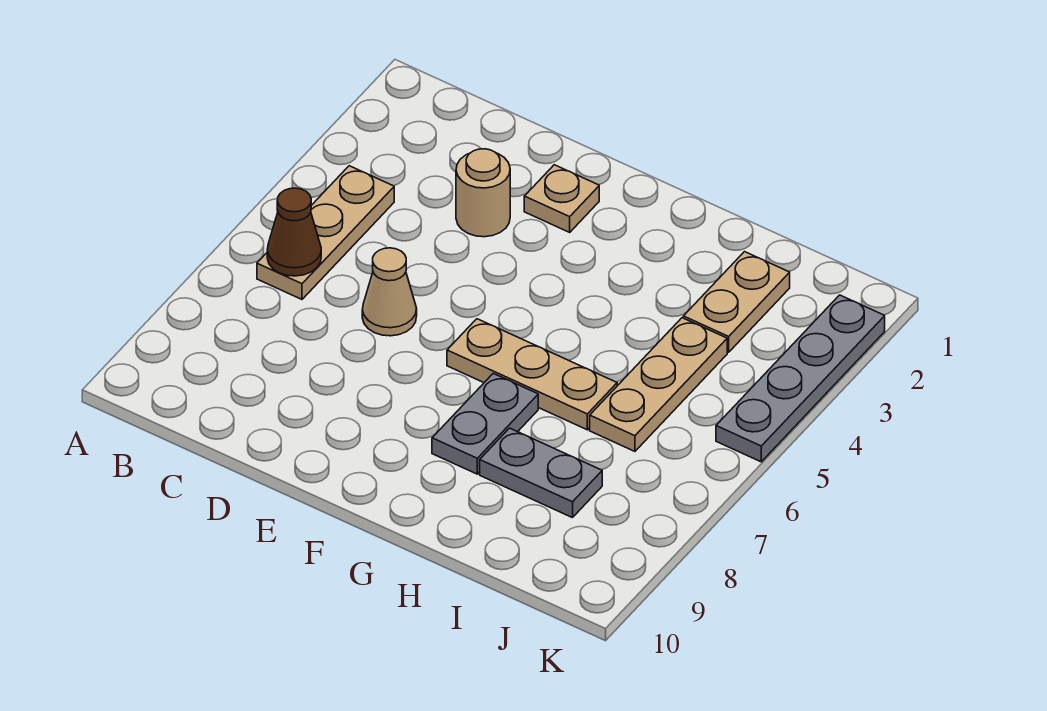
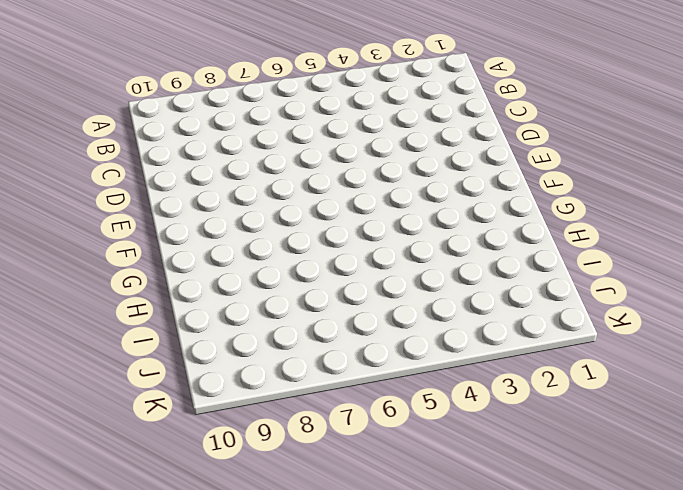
none -> tan 1x3 plate [257,166,394,299]
none -> tan 1x1 round brick [456,149,510,237]

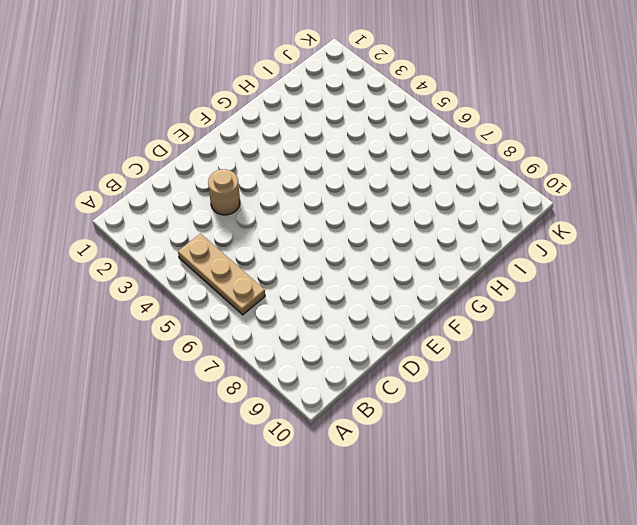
none -> tan 1x1 cone [362,248,417,336]
none -> tan 1x1 plate [524,165,599,232]

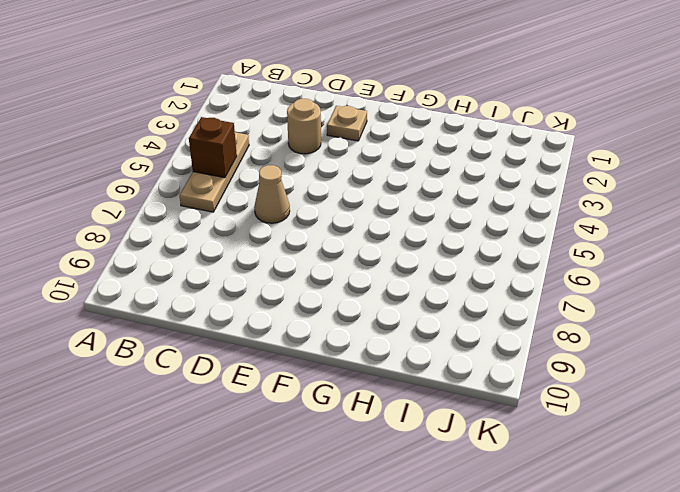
brown 1x1 brick [189,117,237,178] -> none
none -> tan 1x3 plate [447,319,617,430]
none -> grey 1x2 plate [432,373,538,474]

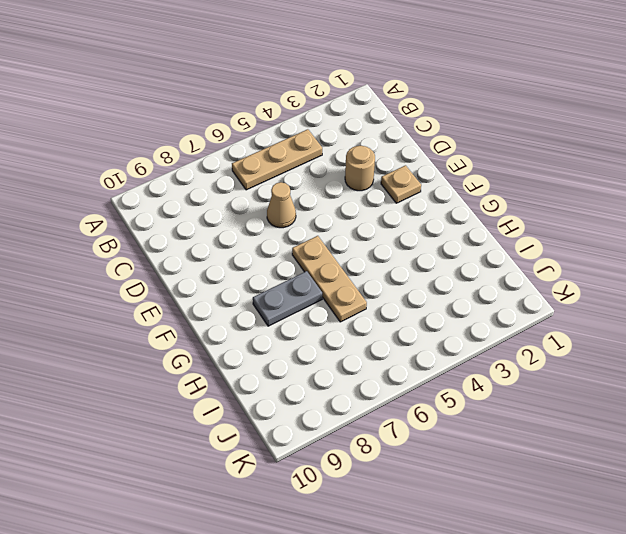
none -> grey 1x2 plate [480,428,602,518]
none -> tan 1x2 plate [683,252,790,352]

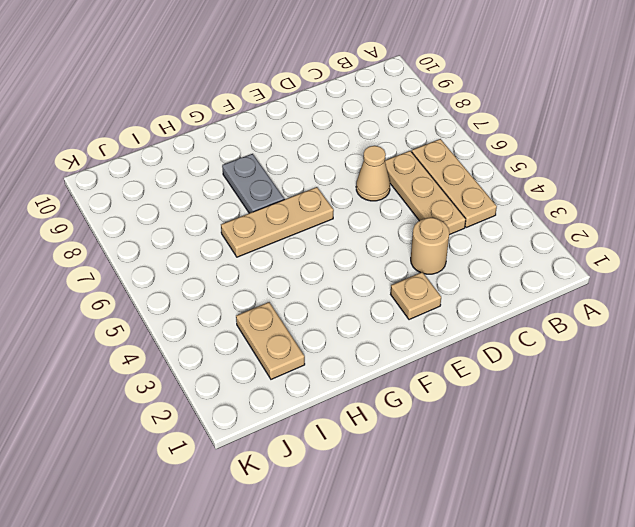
tan 1x3 plate [385,151,466,235] -> tan 1x3 plate moved to [590,318,727,451]
none -> grey 1x2 plate [480,428,602,518]
none -> grey 1x4 plate [716,295,885,462]

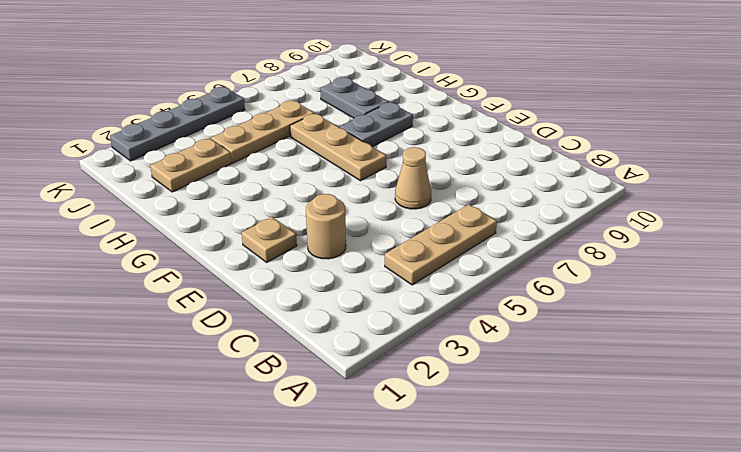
none -> brown 1x1 cone [267,188,321,276]

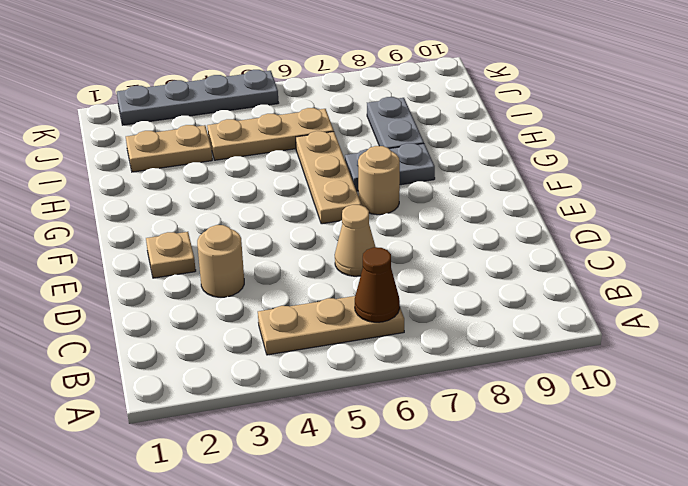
tan 1x1 round brick [358,146,400,215] -> none

